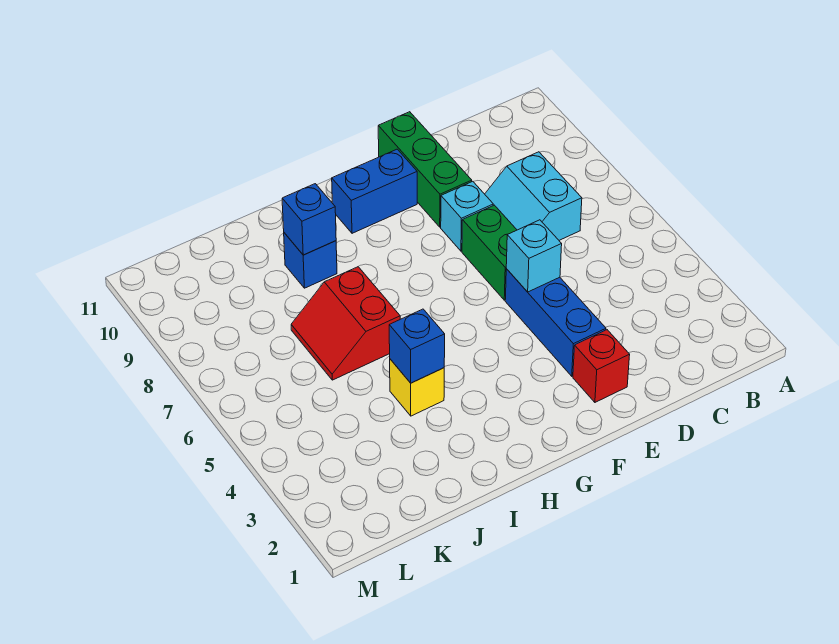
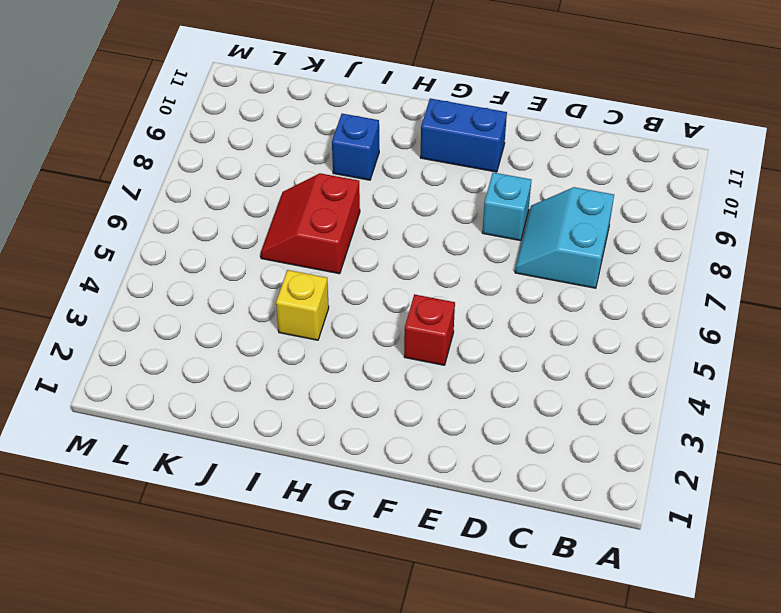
red 1x1 brick [404,294,455,365] -> red 1x1 brick moved to [573,330,630,402]
none -> blue 1x3 brick [505,269,606,376]
none -> green 1x2 brick [462,205,517,300]
none -> green 1x3 brick [378,112,472,227]

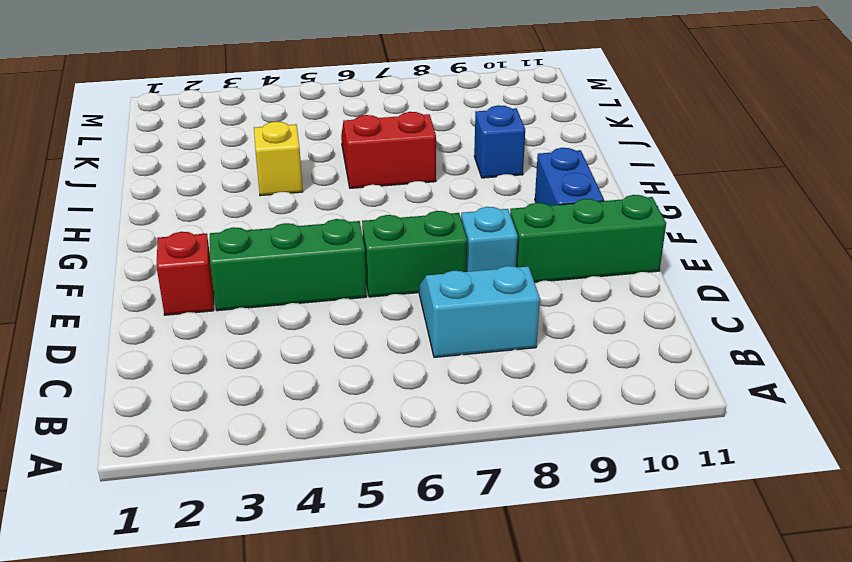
green 1x3 brick [210,219,367,311] -> blue 1x3 brick [505,269,606,376]
none -> cyan 1x1 brick [506,220,562,292]
none -> blue 1x1 brick [389,309,445,383]
none -> blue 1x1 brick [282,184,336,255]

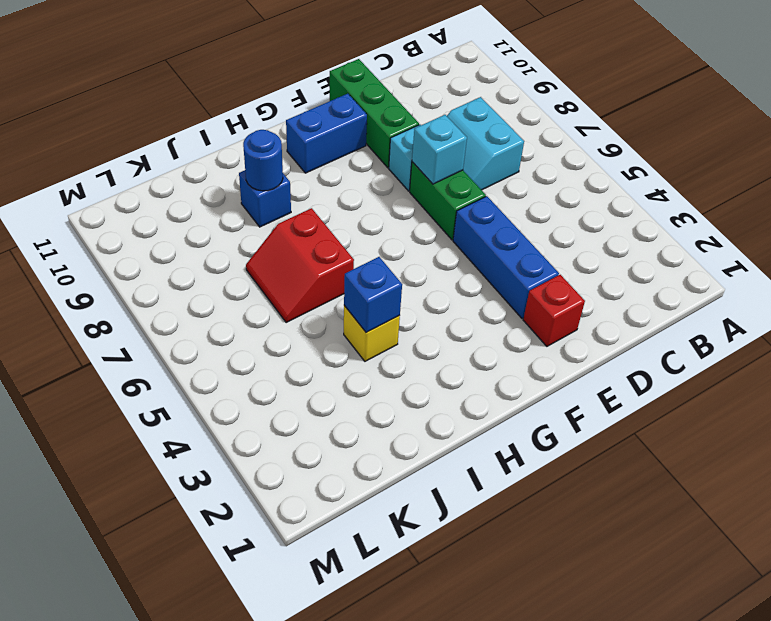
cyan 1x1 brick [412,115,467,184] -> cyan 1x1 brick moved to [506,220,562,292]
blue 1x1 round brick [243,130,283,191] -> blue 1x1 brick [282,184,336,255]

